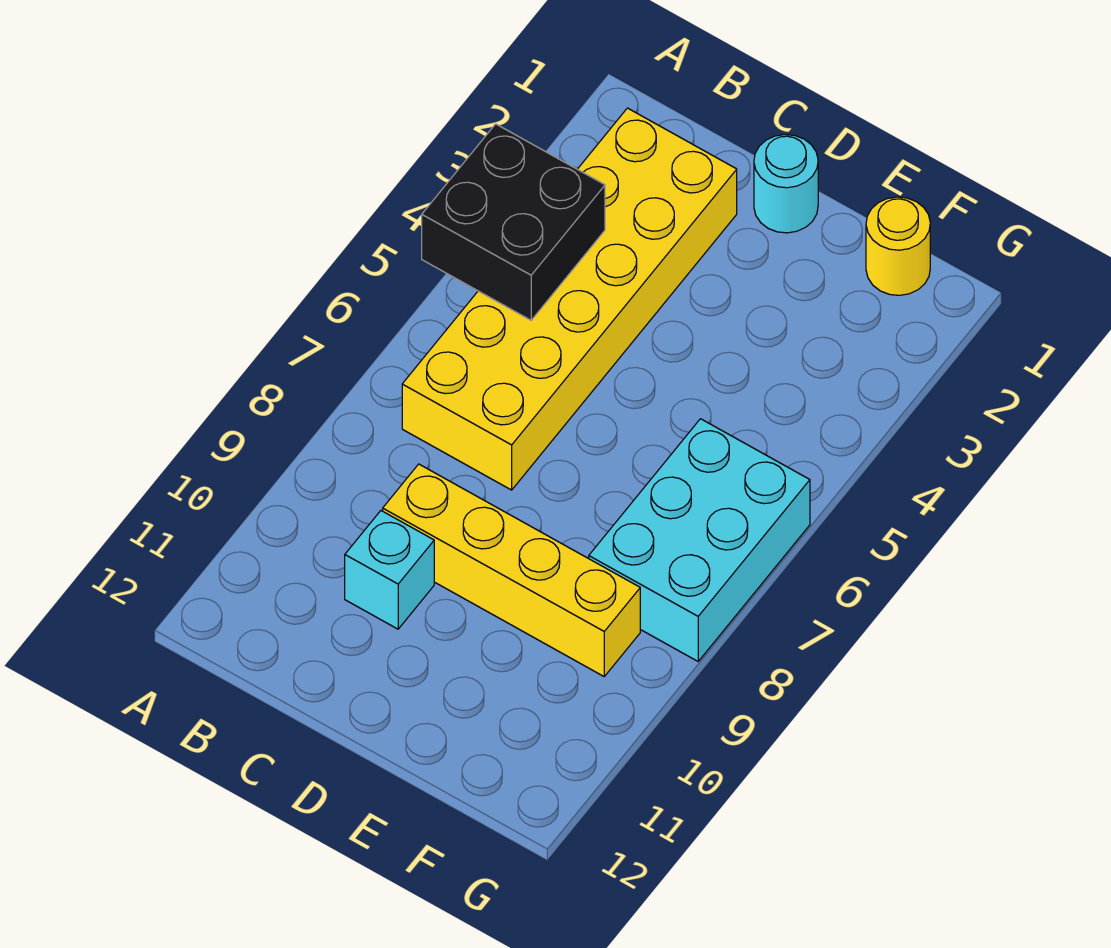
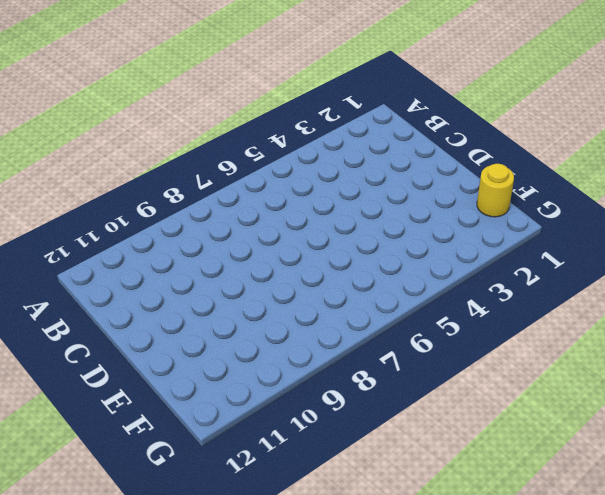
none -> yellow 2x6 brick [402,108,737,490]
none -> yellow 1x4 brick [383,464,640,676]

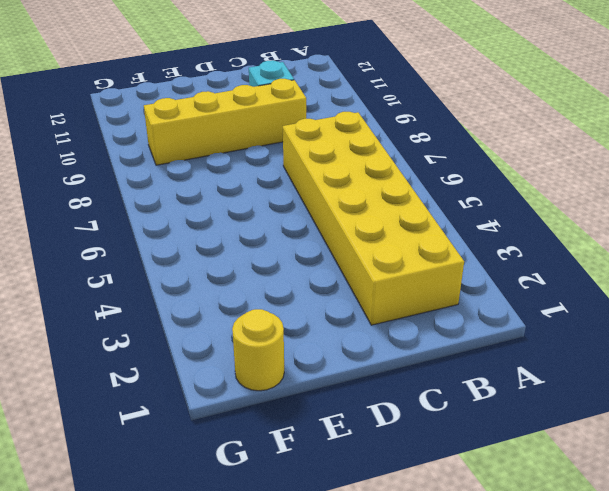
none -> cyan 1x1 round brick [754,135,818,233]
none -> cyan 2x3 brick [589,419,810,661]

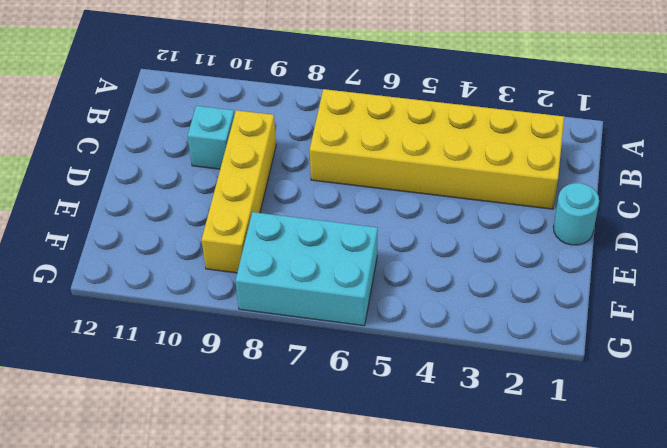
none -> yellow 1x1 round brick [866,197,930,295]
none -> black 2x2 brick [422,124,605,320]

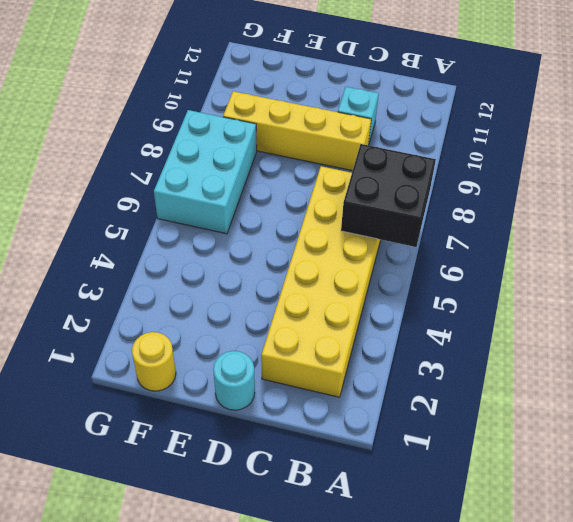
black 2x2 brick [341,144,436,247] -> black 2x2 brick moved to [422,124,605,320]

